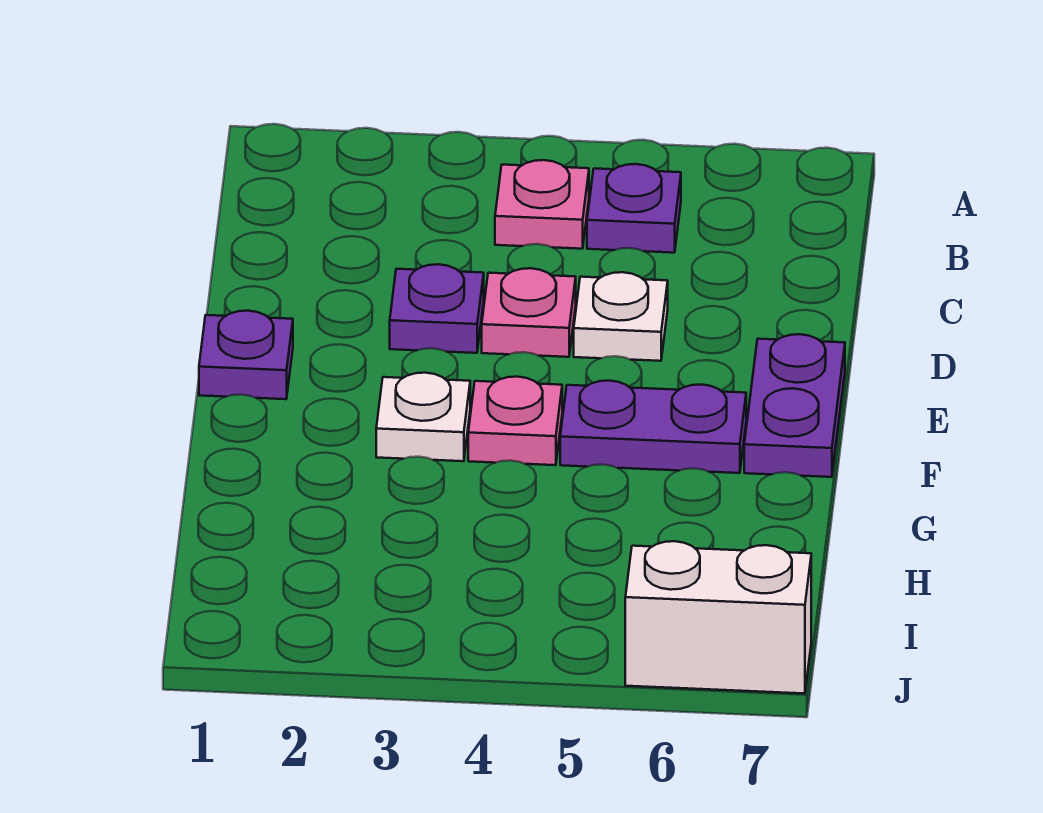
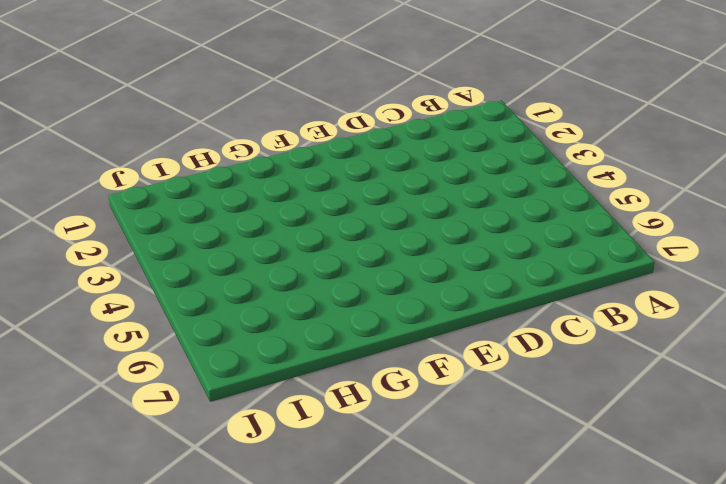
none -> pink 1x1 plate [495,160,589,249]
none -> purple 1x1 plate [587,164,681,253]

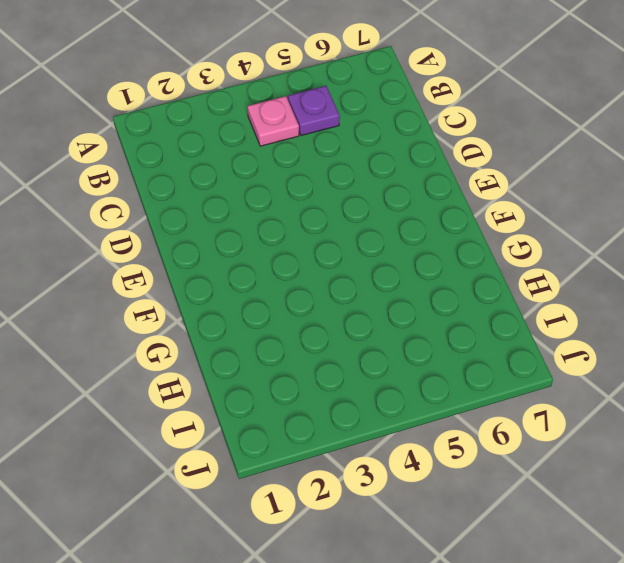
none -> purple 1x1 plate [390,264,484,353]
none -> pink 1x1 plate [482,268,576,357]

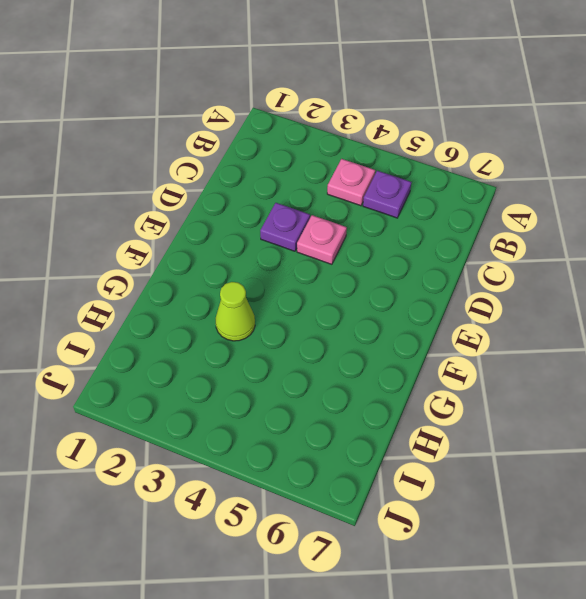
lime 1x1 cone [216,282,255,341] -> none
none -> white 1x1 plate [574,272,668,361]
none -> purple 1x1 plate [199,311,293,399]

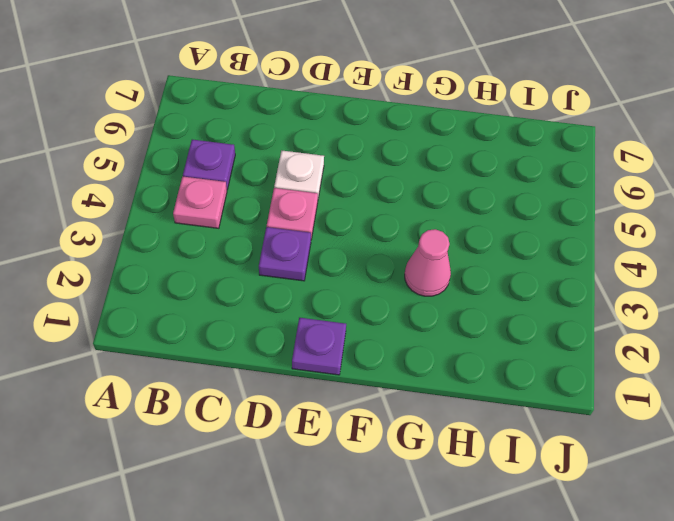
pink 1x1 cone [405,229,451,296] -> none
none -> purple 1x2 plate [744,334,845,477]
none -> white 1x1 plate [376,373,470,461]

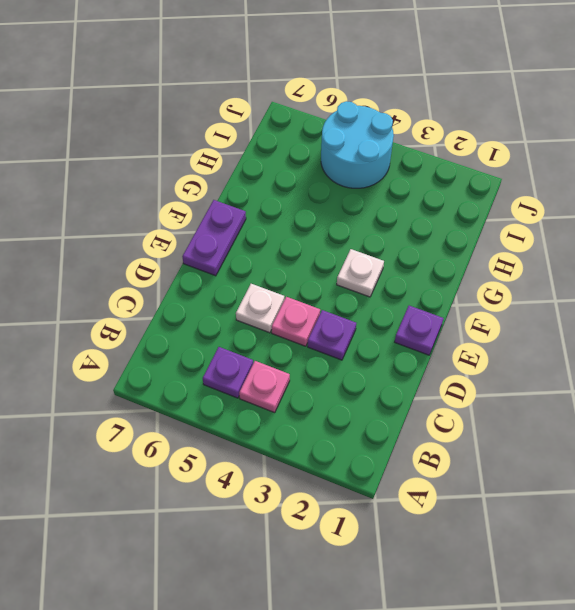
cyan 2x2 round brick [321,101,394,188] -> none
none -> pink 1x1 plate [468,377,562,465]
none -> purple 1x2 plate [560,381,746,473]

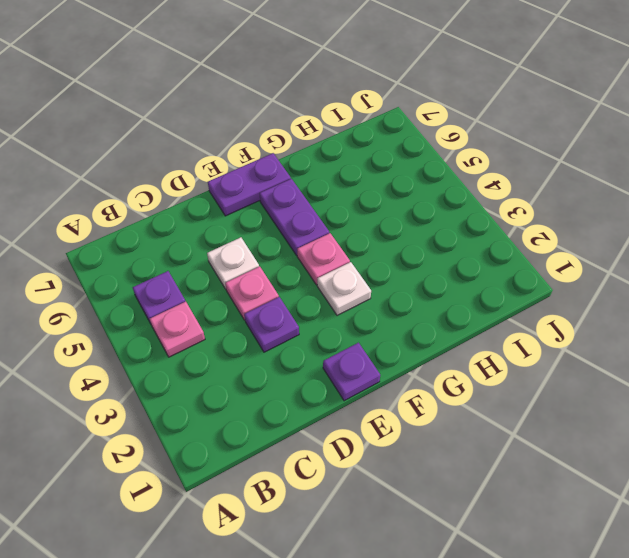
none -> white 1x2 brick [625,541,811,694]

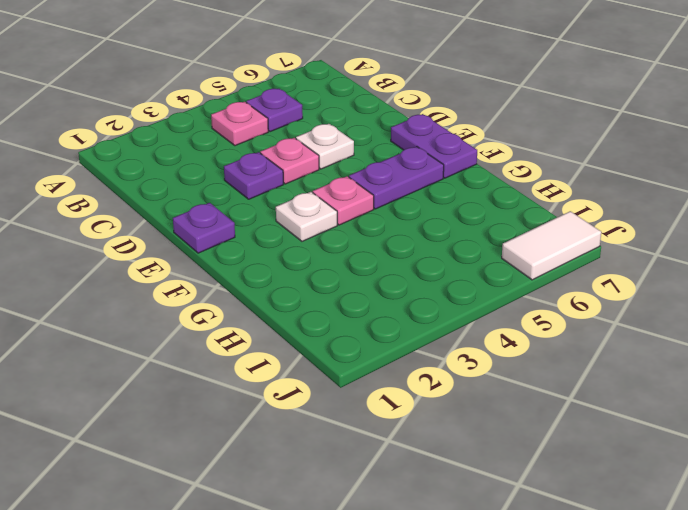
white 1x2 tile [502,211,601,280] -> white 1x2 brick [625,541,811,694]

